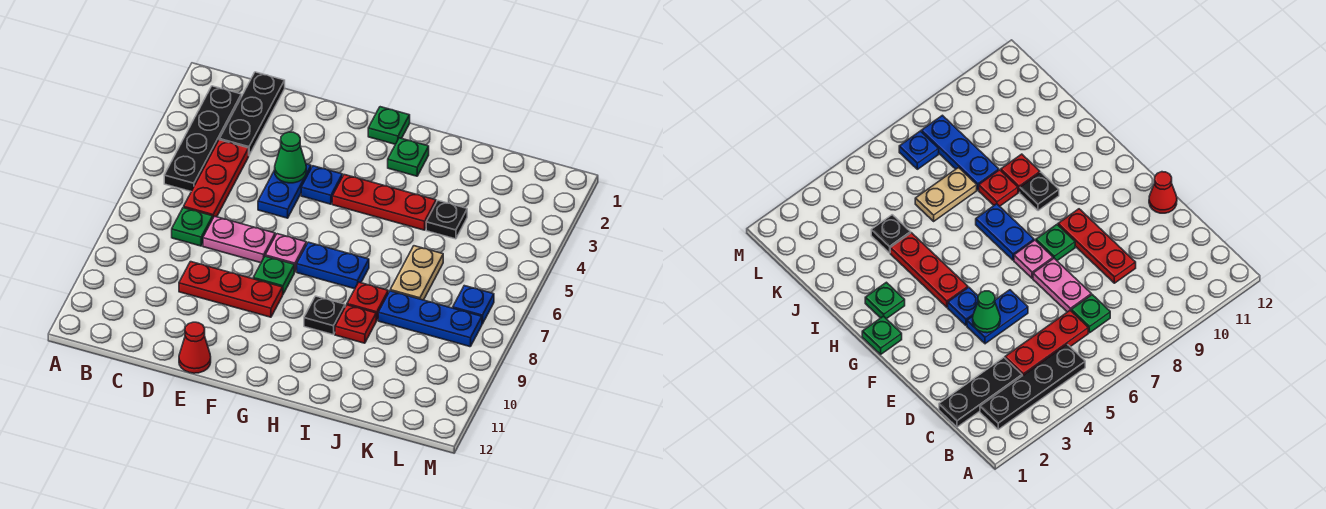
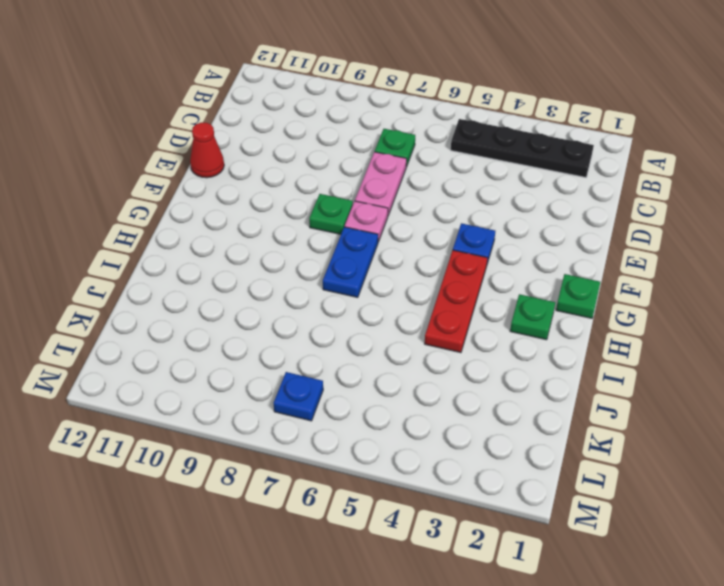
none -> black 1x3 plate [219,72,285,155]
none -> red 1x3 plate [184,140,249,217]
none -> red 1x3 plate [179,262,283,317]

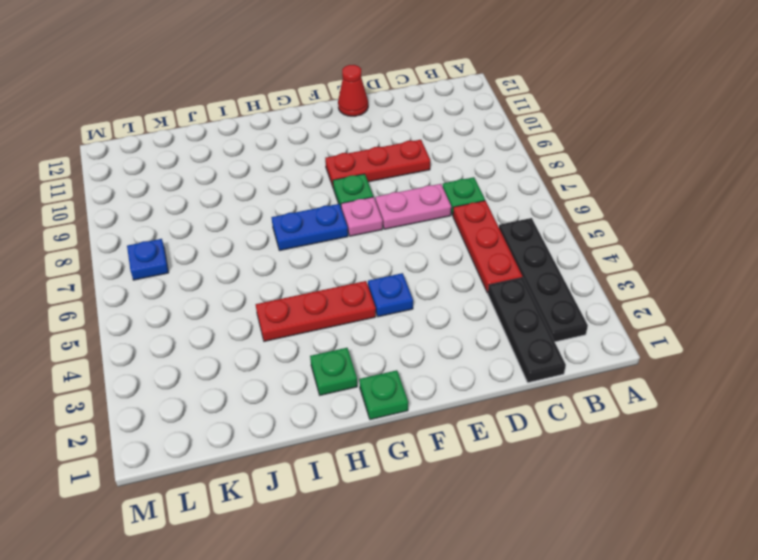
none -> blue 1x2 plate [258,164,311,218]
none -> black 1x1 plate [304,296,345,335]
none -> red 1x1 plate [347,282,388,320]

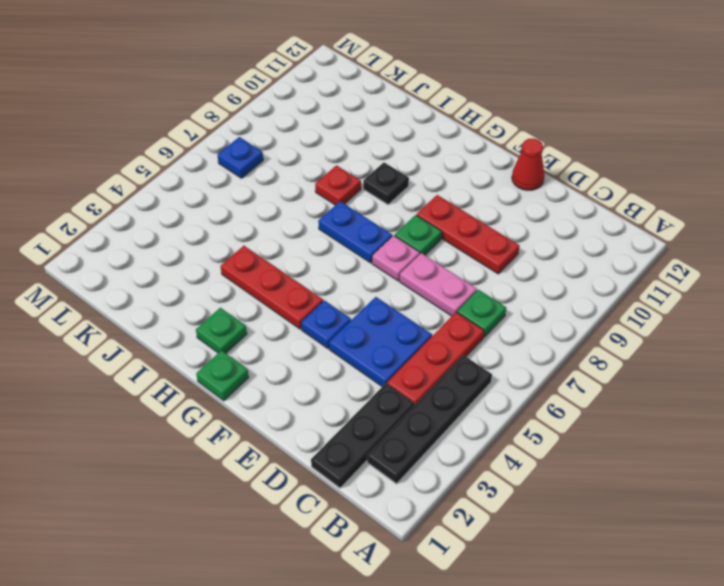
blue 2x2 plate [329,297,432,387] -> blue 1x2 plate [258,164,311,218]
none -> red 1x1 plate [335,305,377,343]
none -> black 1x1 plate [426,201,467,239]
none -> tan 1x2 plate [390,246,443,300]

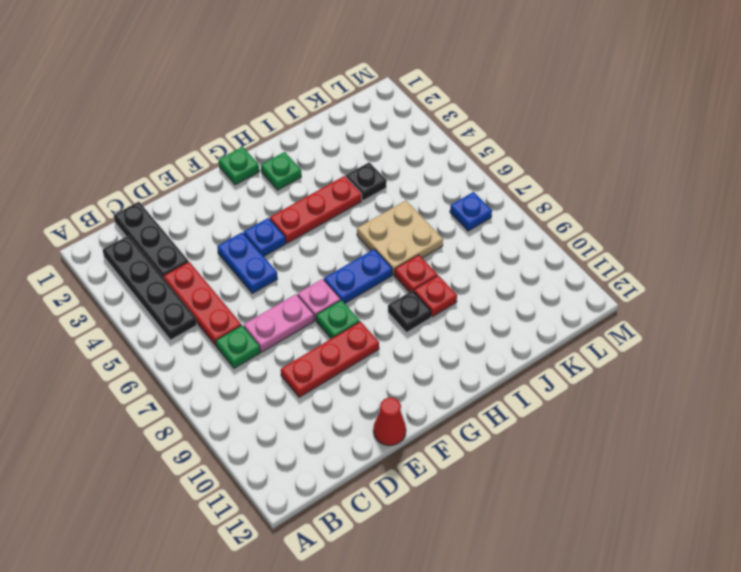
tan 2x2 plate [357,201,443,275] -> tan 1x2 plate [390,246,443,300]
none -> blue 1x3 plate [378,291,482,347]
none -> green 1x1 cone [275,132,306,183]

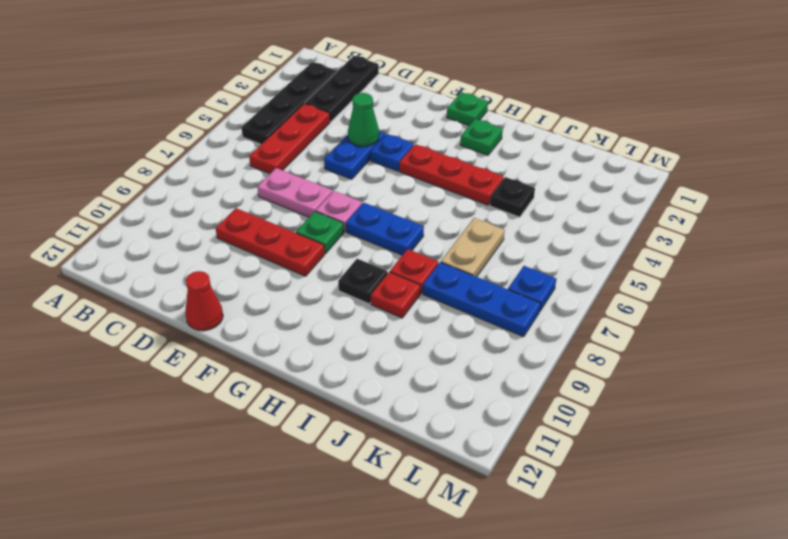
none -> green 1x1 plate [172,208,213,246]

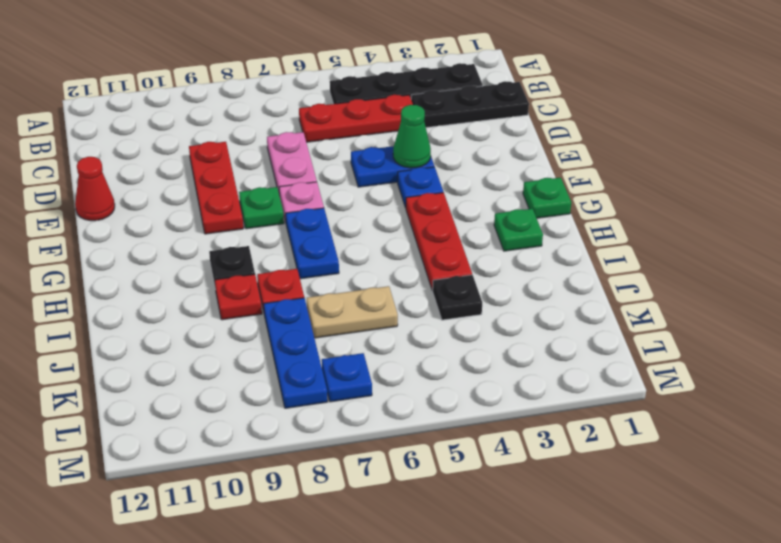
none -> green 1x1 plate [172,208,213,246]

